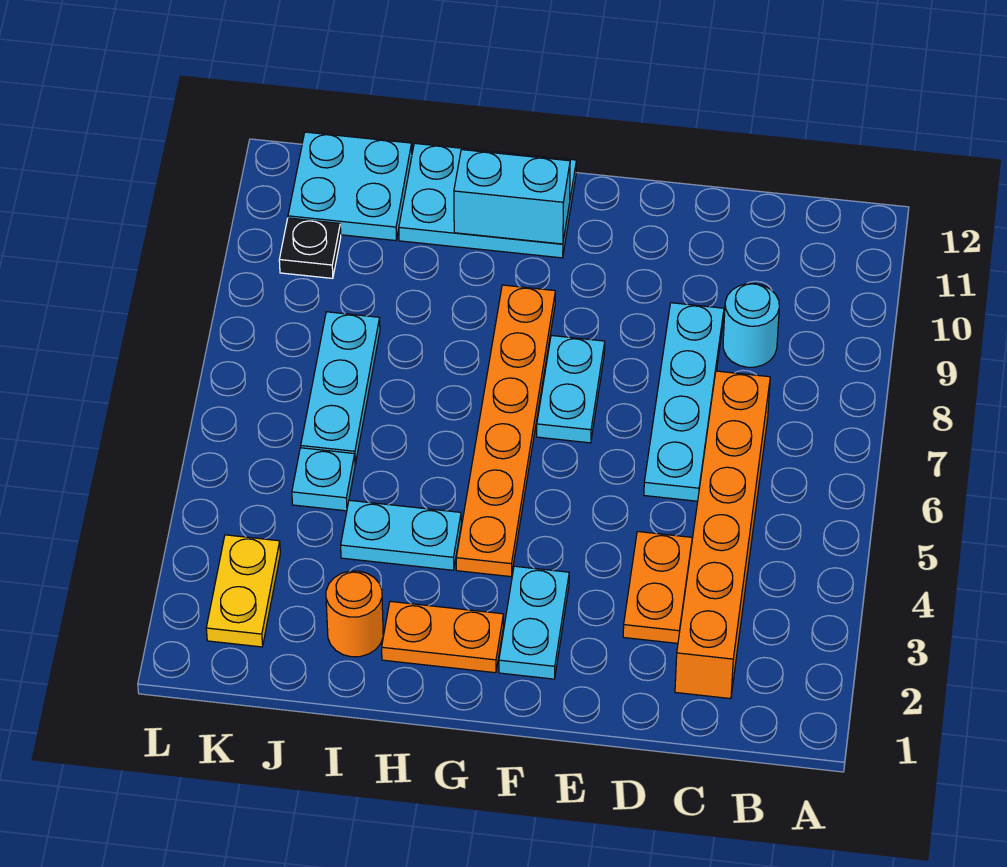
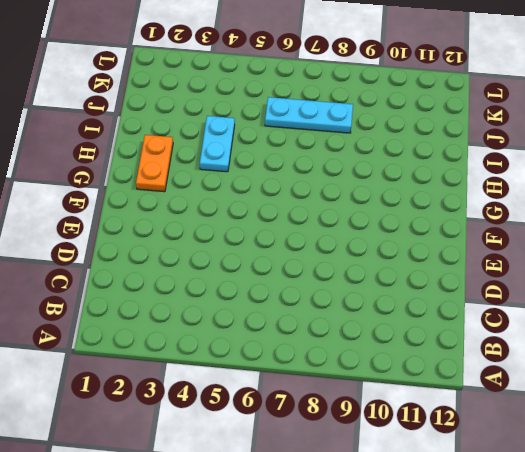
none -> orange 1x6 brick [675,371,770,699]
none -> cyan 1x1 round brick [723,284,779,367]
none -> orange 1x2 plate [623,532,692,643]

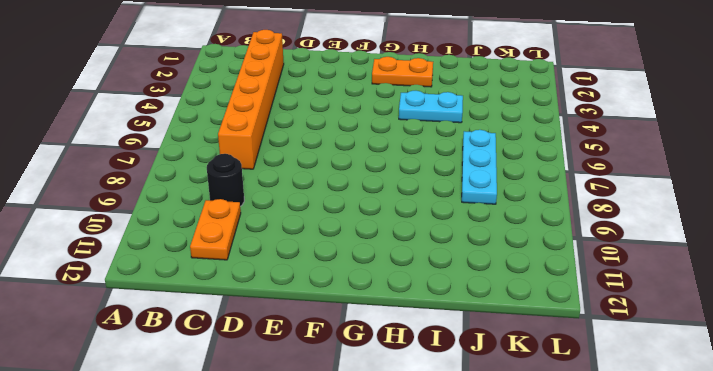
black 1x1 round brick [207,154,244,206] -> cyan 1x1 round brick [723,284,779,367]
orange 1x2 plate [190,199,241,260] -> orange 1x2 plate moved to [623,532,692,643]
none -> cyan 1x4 plate [644,303,724,501]
none -> cyan 1x2 plate [499,566,569,679]
none -> cyan 1x2 plate [537,335,605,443]

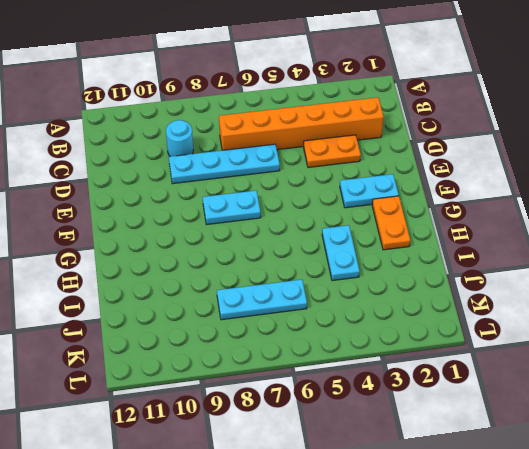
none -> orange 1x6 plate [456,285,555,577]
none -> cyan 2x3 plate [399,143,576,258]
none -> orange 1x1 round brick [326,571,383,657]

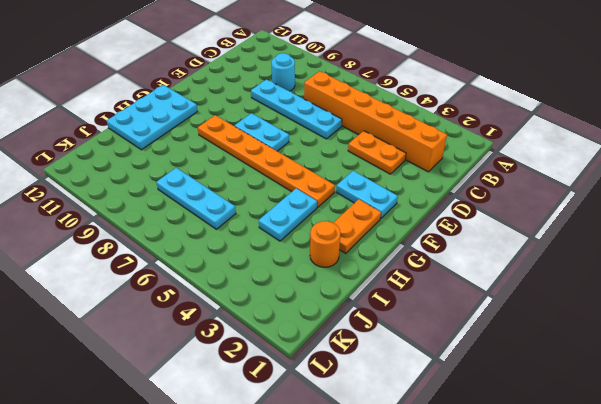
none -> cyan 1x1 plate [292,448,355,511]
none -> cyan 2x2 plate [288,132,412,241]
none -> yellow 1x2 plate [206,535,280,647]

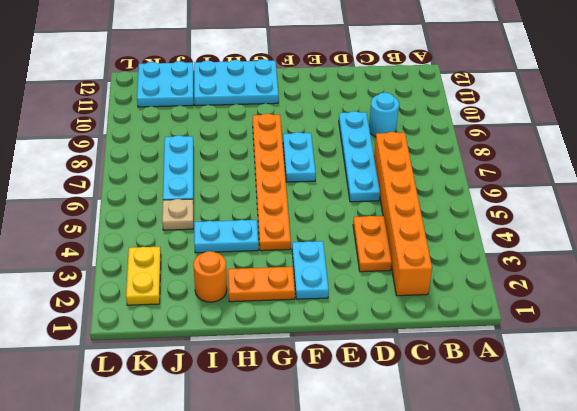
tan 1x1 plate [162,199,193,230] -> cyan 1x1 plate [292,448,355,511]
none -> black 1x1 plate [279,218,341,278]
none -> cyan 1x2 brick [454,150,570,244]

